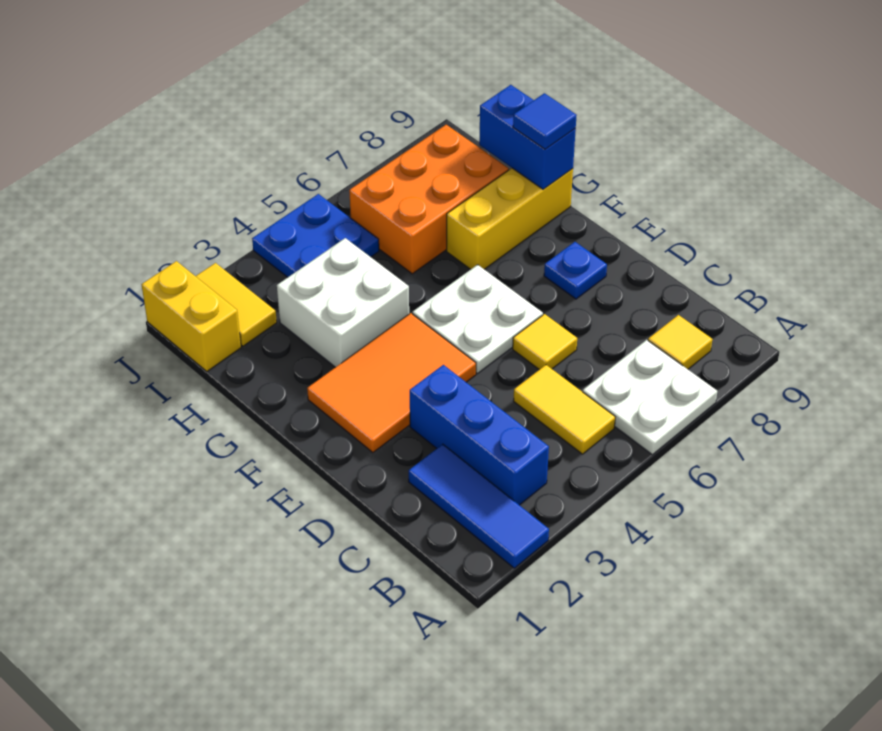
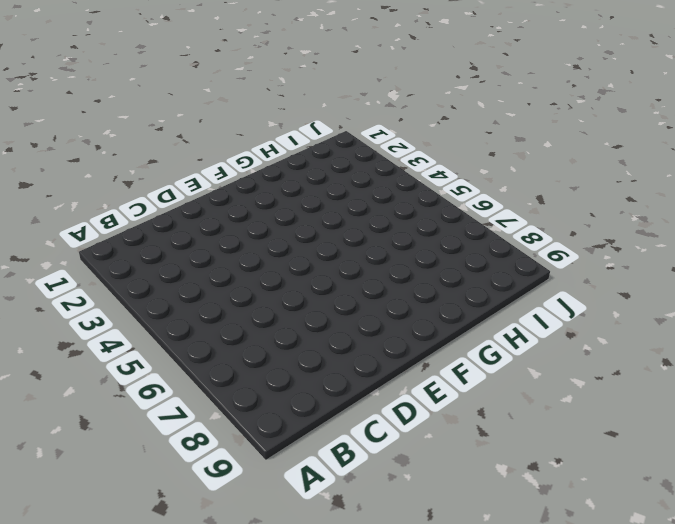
none -> blue 1x3 tile [409,444,549,568]
none -> white 2x2 plate [583,340,717,455]
none -> blue 1x3 brick [410,365,549,505]

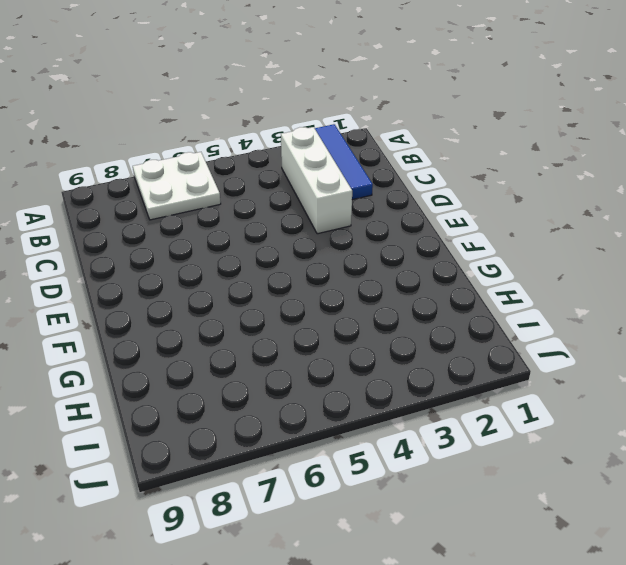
white 1x3 brick [281,127,352,234] -> blue 1x3 brick [410,365,549,505]
none -> yellow 1x2 tile [514,365,615,454]
none -> yellow 1x1 tile [648,315,713,369]
none -> yellow 1x1 tile [513,314,577,370]

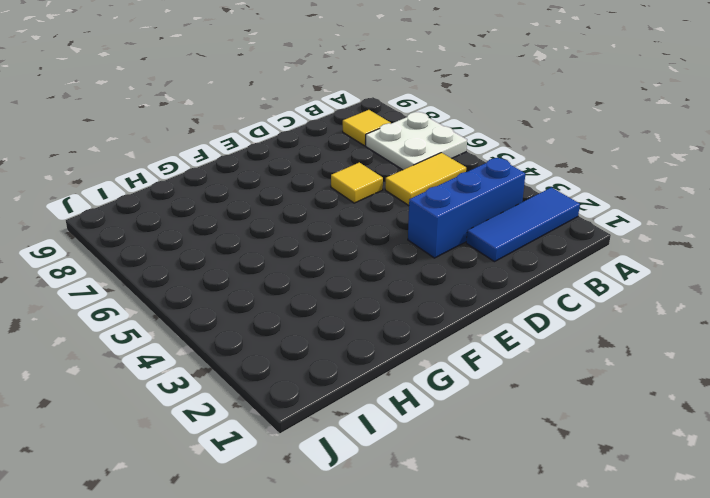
none -> orange 2x3 tile [307,313,476,452]
none -> white 2x2 plate [412,265,543,373]
none -> blue 1x1 plate [544,242,607,299]

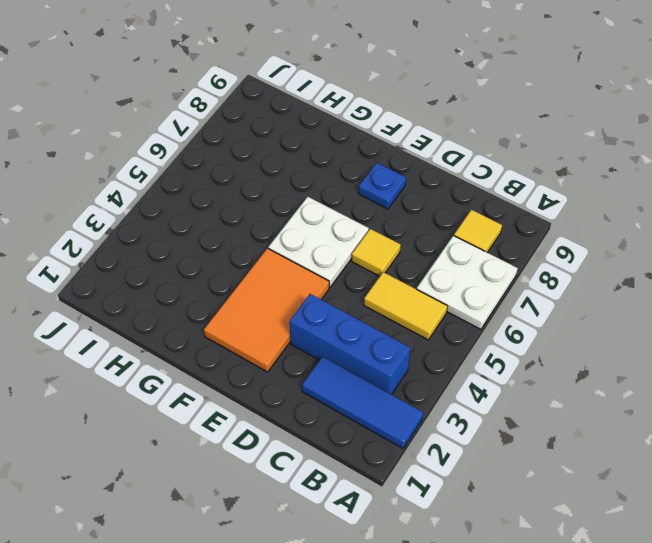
none -> white 2x2 brick [277,238,409,367]
none -> yellow 1x3 brick [447,168,573,269]
none -> orange 2x3 brick [349,125,509,274]

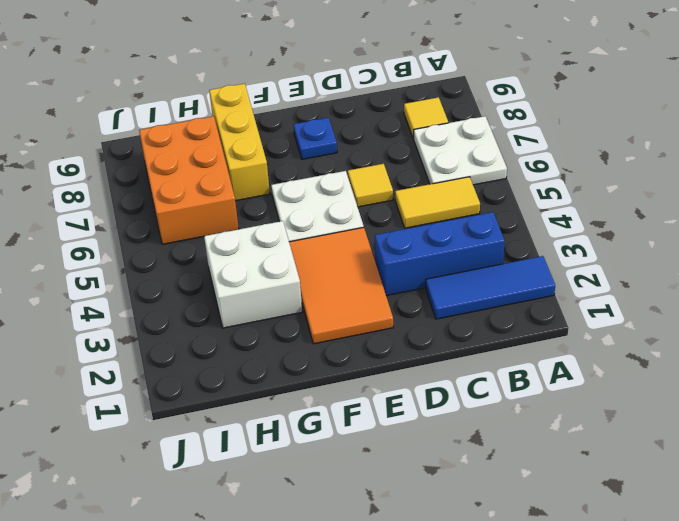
none -> yellow 1x2 brick [142,261,241,371]
none -> yellow 1x2 tile [196,263,277,346]
none -> blue 2x2 plate [252,194,379,277]

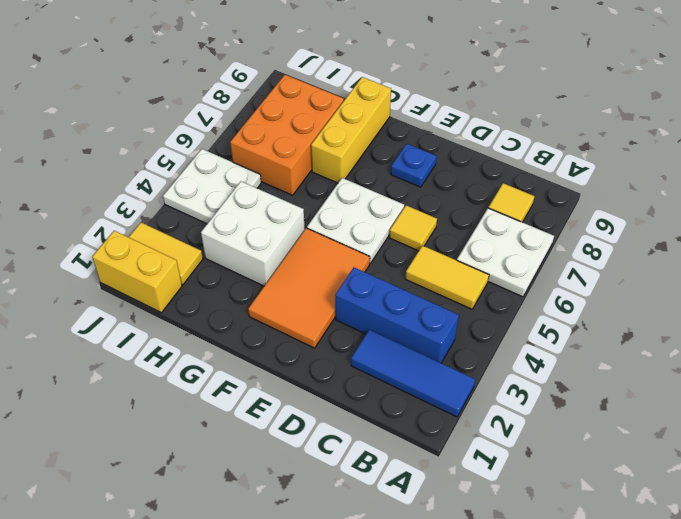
white 2x2 plate [163,149,261,224] -> blue 2x2 plate [252,194,379,277]
none -> blue 1x2 brick [479,85,576,189]
none -> blue 1x1 tile [513,93,577,149]

